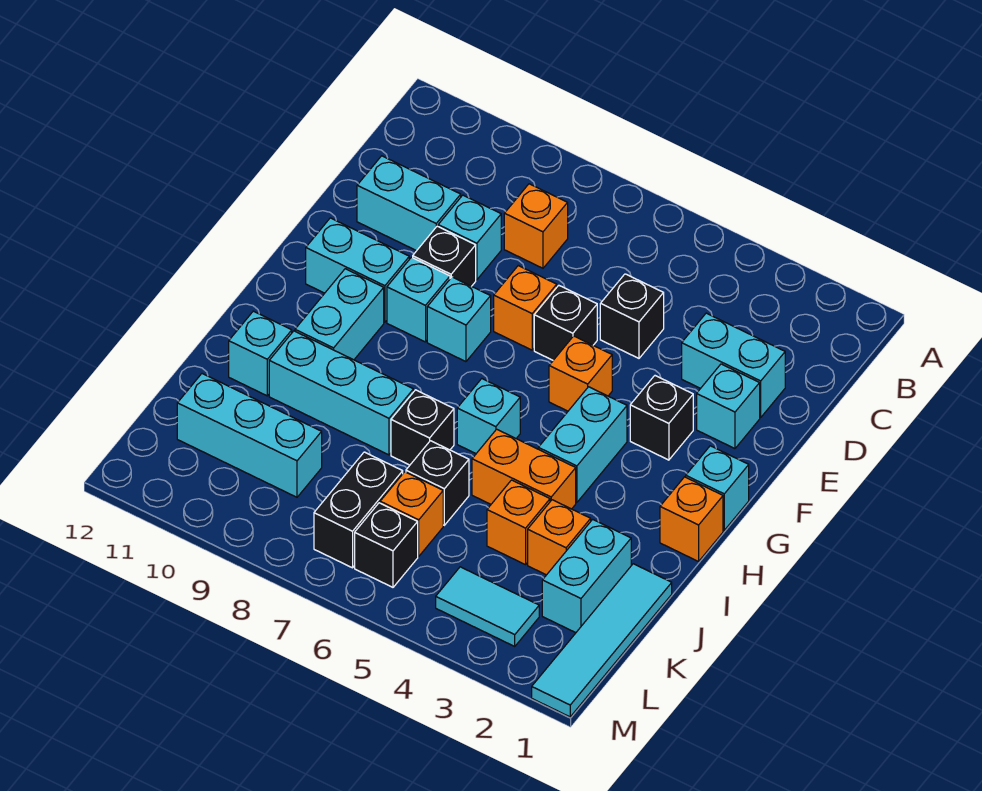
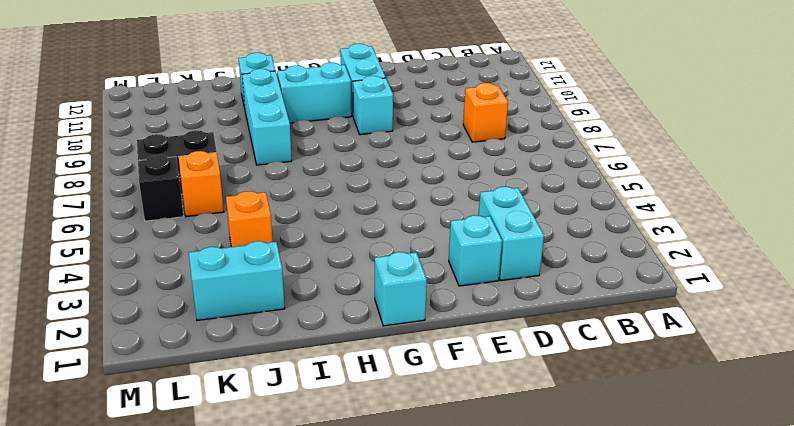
none -> black 1x1 brick [600,274,664,358]
none -> cyan 1x1 brick [438,195,501,280]
none -> cyan 1x2 brick [357,156,461,251]
none -> black 1x1 brick [534,285,597,360]

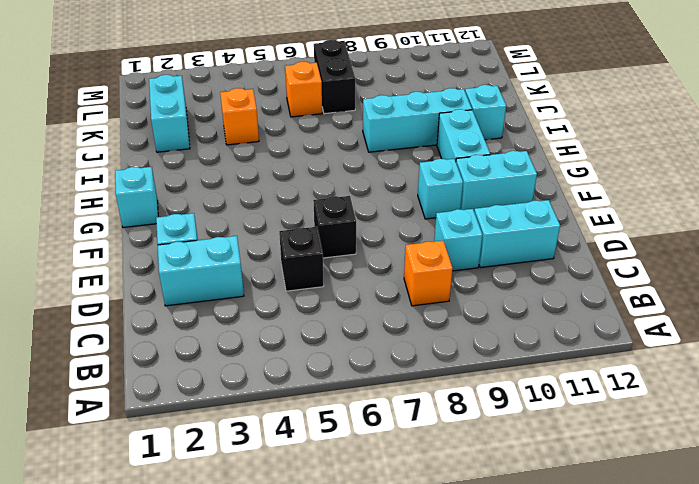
none -> orange 1x1 brick [494,266,557,350]
none -> black 1x1 brick [413,226,476,286]
none -> black 1x1 brick [630,376,693,460]
none -> orange 1x1 brick [549,336,612,411]

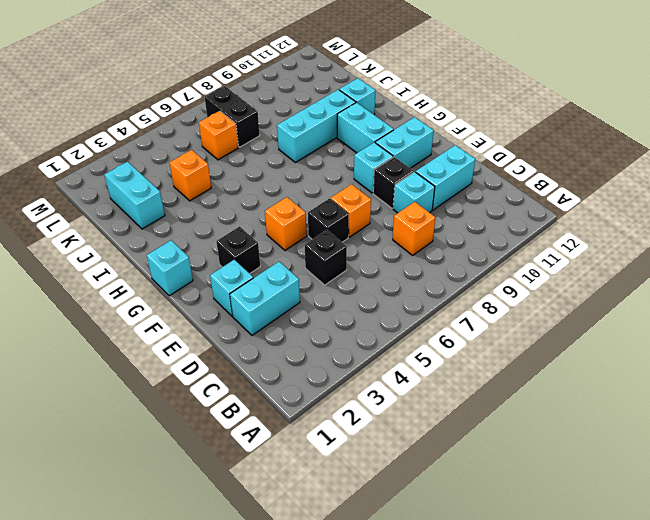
none -> cyan 1x1 brick [427,277,491,362]
none -> cyan 1x2 brick [538,387,627,502]
none -> orange 1x1 brick [660,477,723,561]
none -> cyan 1x1 brick [457,379,520,453]

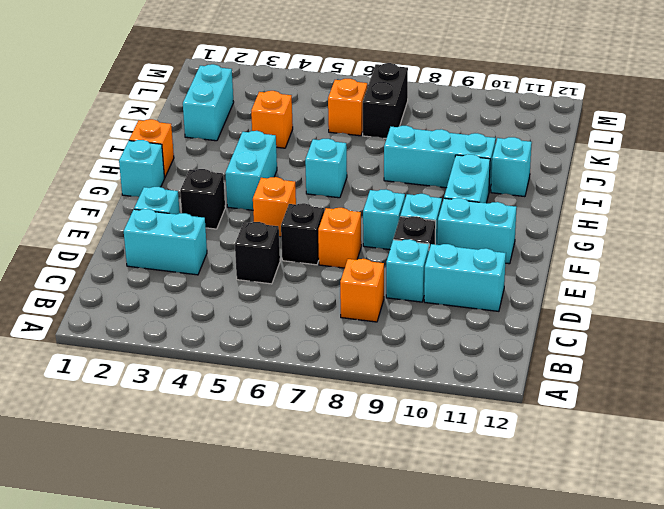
none -> orange 1x2 brick [472,429,576,509]
none -> black 1x1 brick [391,390,454,465]
none -> cyan 1x4 tile [532,564,672,717]
none -> orange 1x1 brick [528,500,591,575]

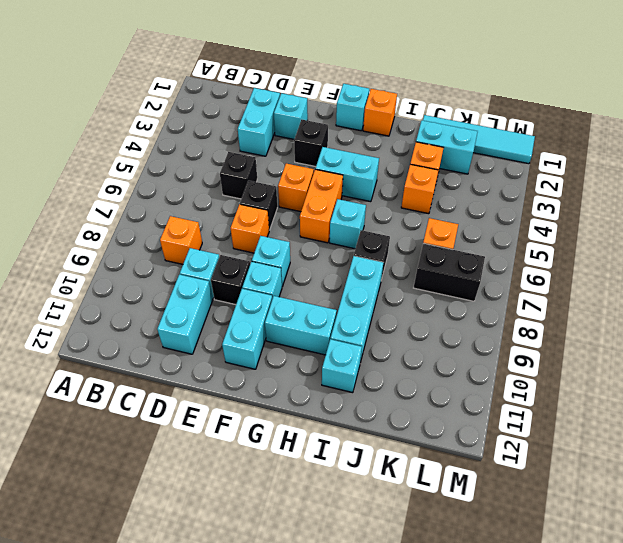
orange 1x2 brick [300,169,343,243] -> orange 1x2 brick moved to [472,429,576,509]
none -> black 1x1 brick [406,441,469,525]
none -> cyan 1x3 brick [177,374,322,497]
none -> cyan 1x2 tile [436,567,539,646]
none -> black 1x1 brick [355,503,418,587]

